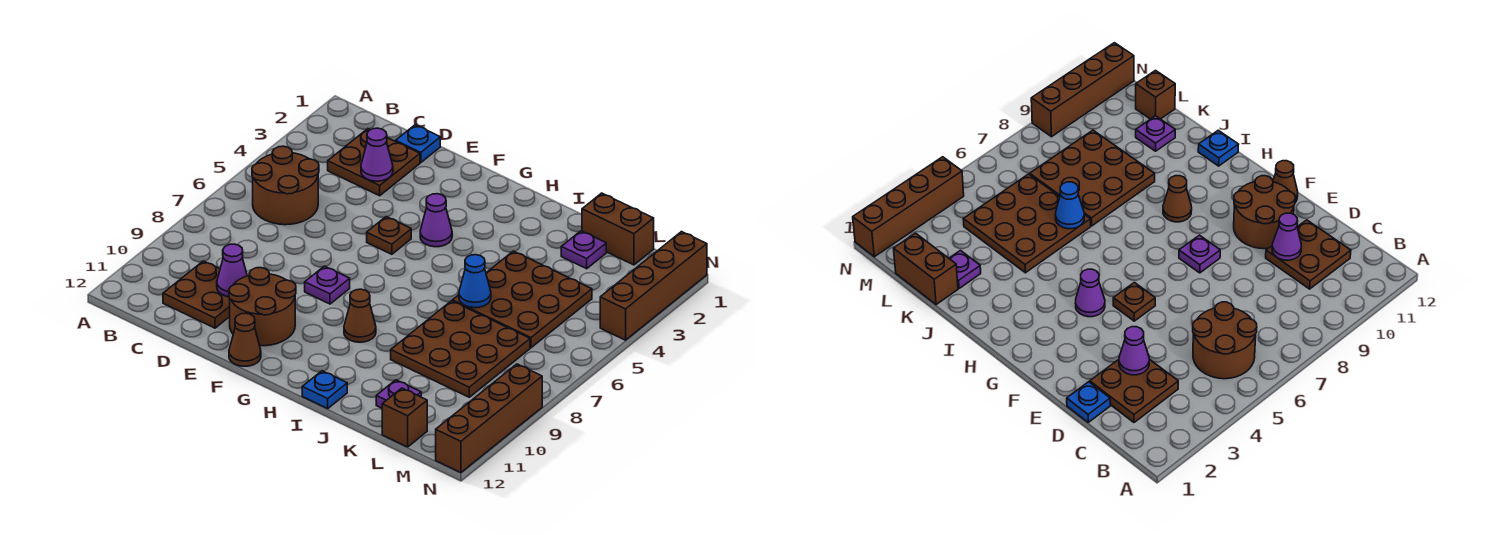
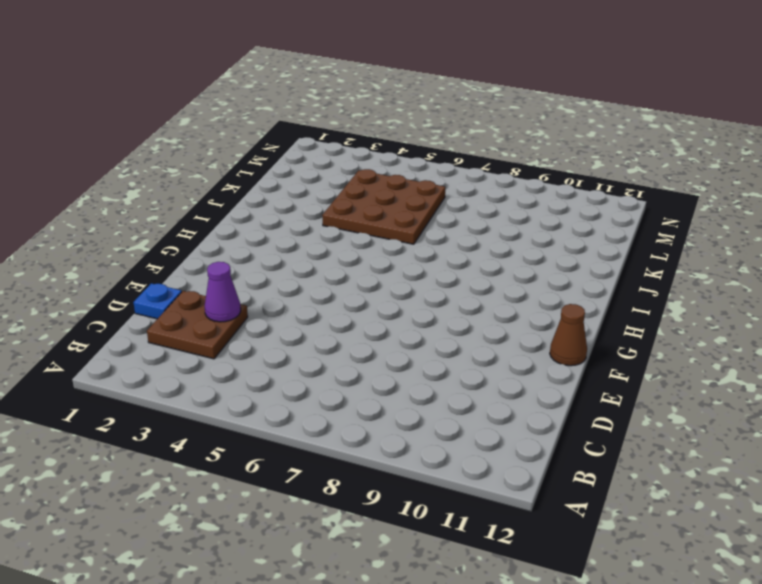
none -> brown 2x2 round brick [252,146,319,225]
none -> brown 2x2 plate [163,261,230,328]
none -> brown 2x2 round brick [229,268,296,346]

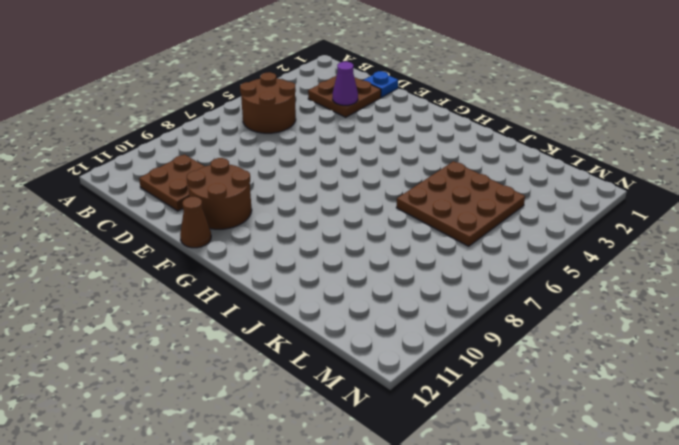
none -> brown 1x1 plate [367,217,411,254]
none -> purple 1x1 plate [305,266,350,304]
none -> purple 1x1 cone [420,194,452,247]

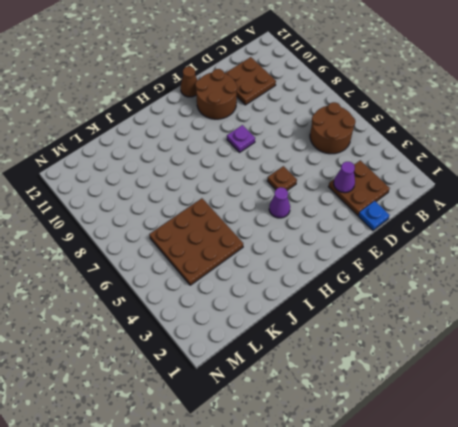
none -> brown 1x1 cone [344,289,376,342]
none -> blue 1x1 plate [302,371,347,409]
none -> brown 3x3 plate [391,301,530,397]

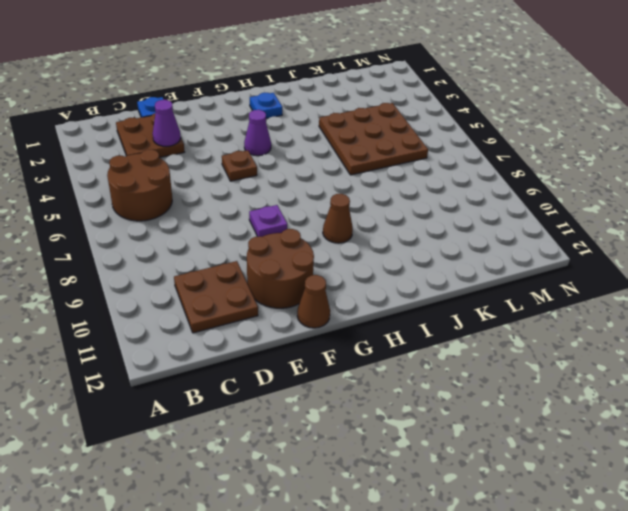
blue 1x1 plate [250,93,282,118] -> blue 1x1 plate moved to [302,371,347,409]
none -> brown 3x3 plate [391,301,530,397]
none -> brown 1x2 brick [582,193,654,265]
none -> purple 1x1 plate [561,231,606,269]

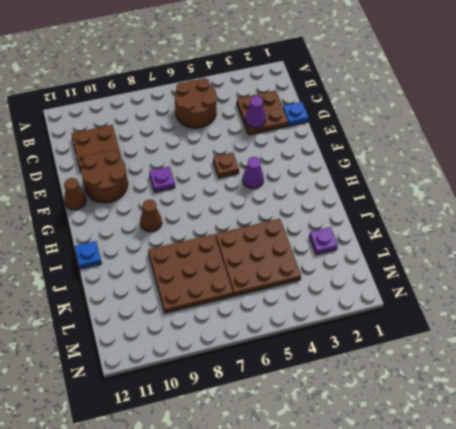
none -> brown 1x2 brick [582,193,654,265]
none -> purple 1x1 plate [376,380,421,408]
none -> brown 1x1 brick [382,388,427,447]

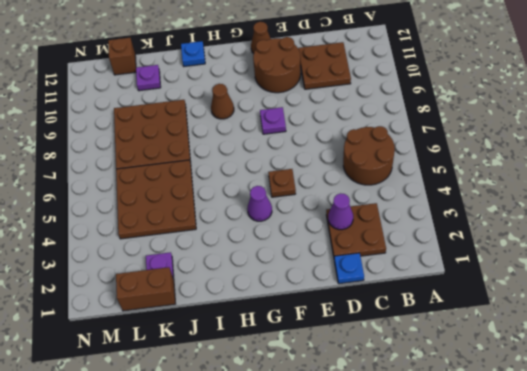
none -> brown 1x4 brick [600,232,707,340]
none -> brown 1x4 brick [436,364,542,473]
none -> purple 1x1 cone [217,244,247,297]

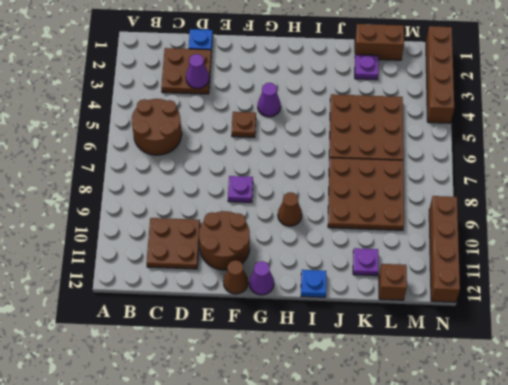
purple 1x1 cone [249,261,274,295] -> purple 1x1 cone moved to [217,244,247,297]
none -> blue 1x1 cone [459,255,491,308]

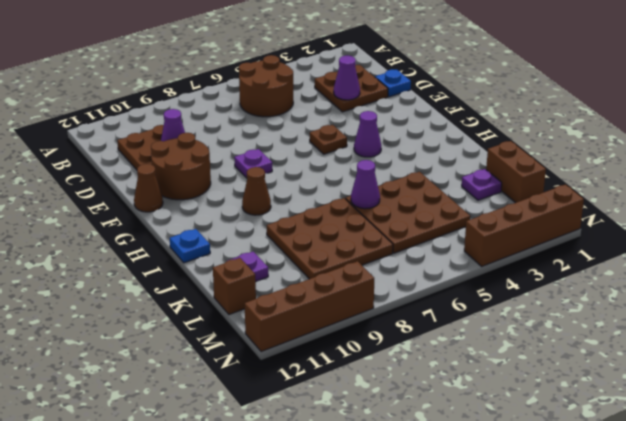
purple 1x1 cone [351,160,380,209] -> blue 1x1 cone [459,255,491,308]

